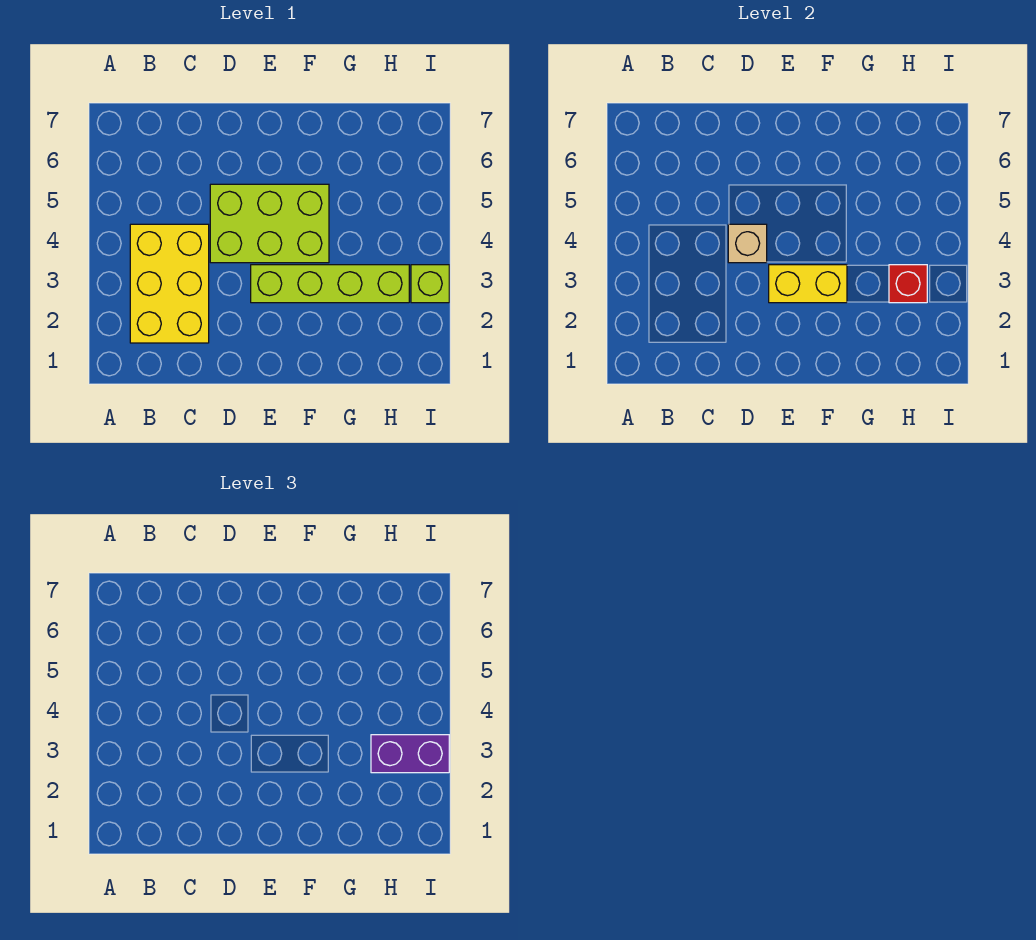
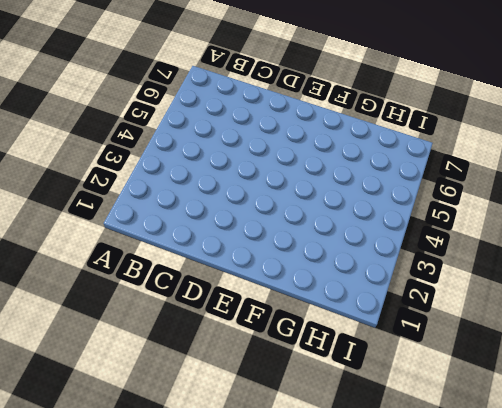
none -> yellow 2x3 brick [130,224,209,343]
none -> lime 2x3 brick [210,184,329,263]

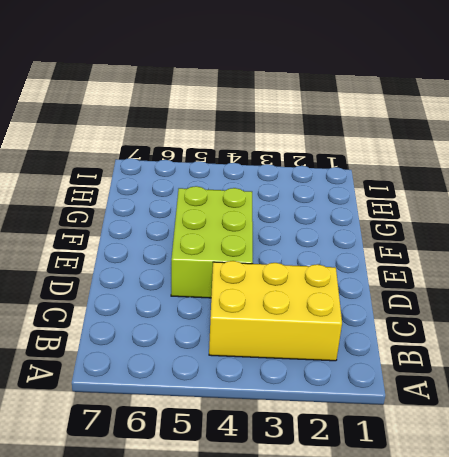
none -> lime 1x4 brick [251,265,409,303]
none -> lime 1x1 brick [411,265,449,303]

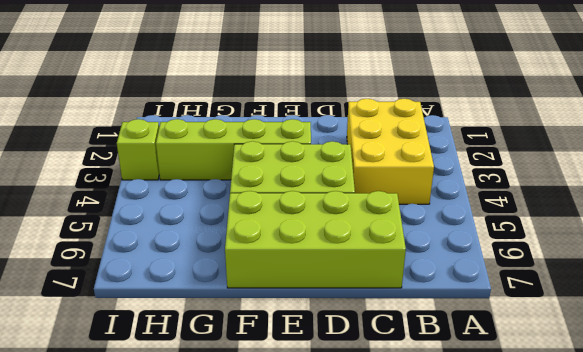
lime 2x4 brick [225,191,406,288] -> none
none -> tan 1x1 brick [728,224,767,263]
none -> yellow 1x2 brick [769,265,847,303]

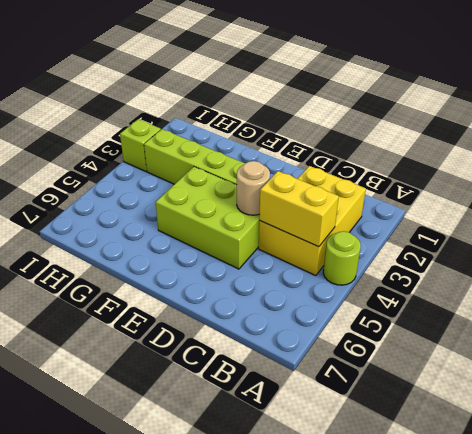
lime 1x1 round brick [323,231,361,285] -> none
yellow 1x2 brick [259,171,339,247] -> yellow 1x2 brick moved to [769,265,847,303]
tan 1x1 round brick [237,161,270,215] -> tan 1x1 brick [728,224,767,263]
none -> red 1x1 brick [889,265,927,303]
none -> purple 1x2 brick [371,735,449,773]

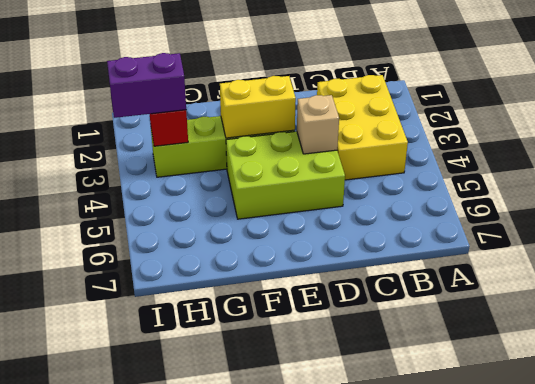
none -> lime 1x1 brick [411,265,449,303]

